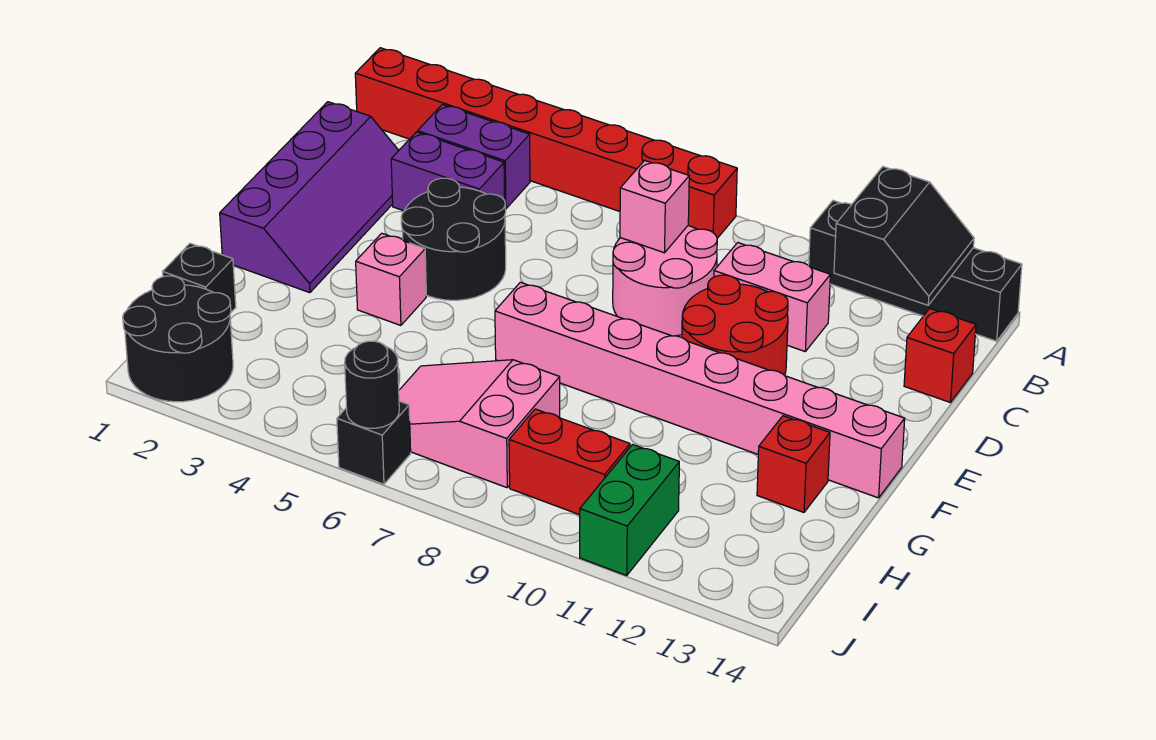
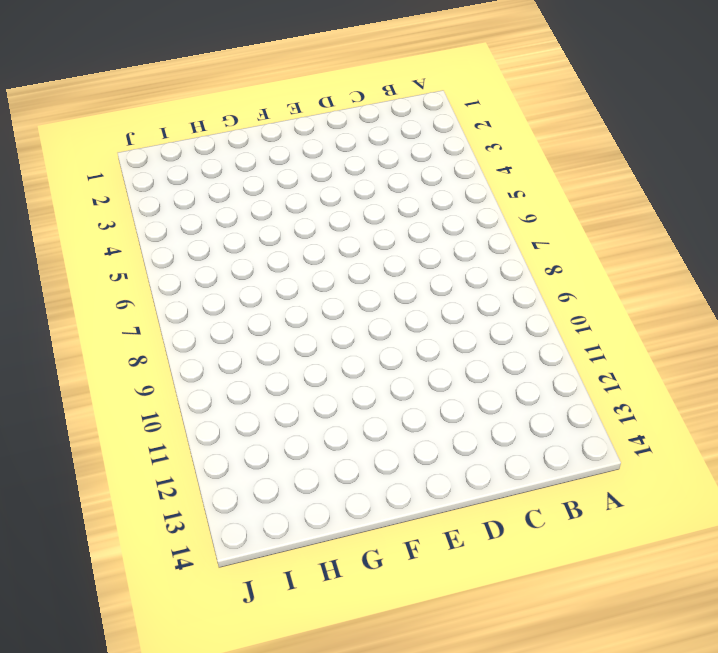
none -> red 1x8 brick [355,48,737,238]
none -> black 1x4 brick [809,201,1022,341]
none -> purple 1x2 brick [418,105,530,209]

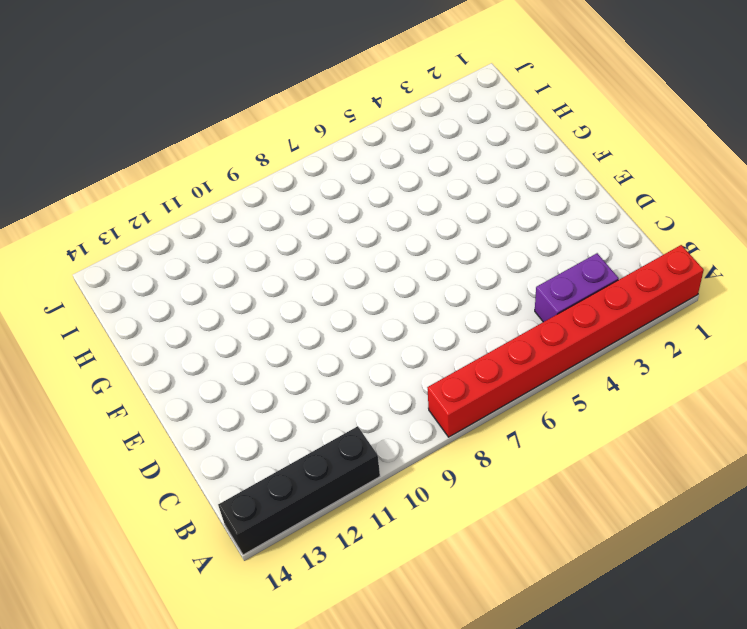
none -> purple 2x4 slope [220,102,399,293]
none -> purple 1x2 brick [391,132,505,211]
none -> pink 2x2 round brick [613,226,717,336]

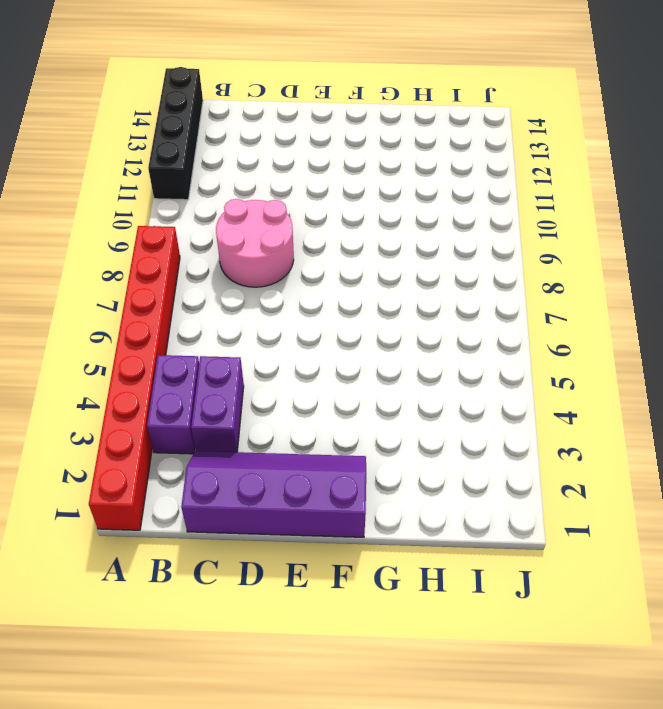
none -> pink 1x2 brick [714,243,830,351]
none -> red 1x1 brick [904,308,976,403]
none -> black 2x2 round brick [401,178,506,300]

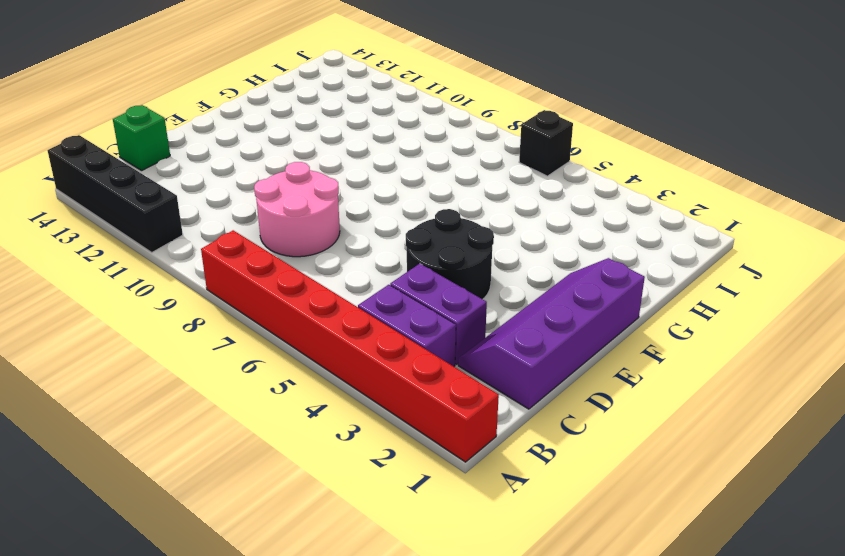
green 1x1 brick [113,105,170,171] -> red 1x1 brick [904,308,976,403]
none -> pink 1x2 brick [714,243,830,351]
none -> red 2x2 round brick [682,275,788,376]
none -> pink 1x1 brick [356,233,426,325]

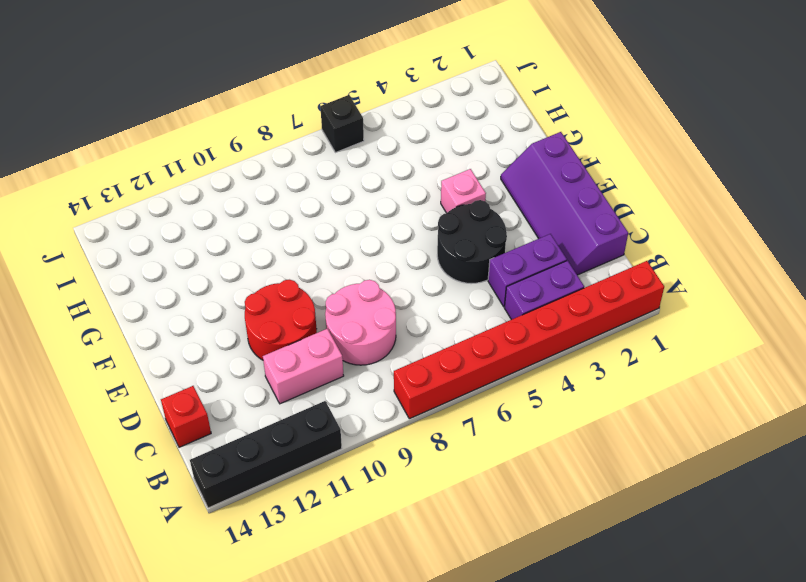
none -> pink 1x8 brick [495,282,905,498]
none -> red 1x1 brick [757,416,830,512]
none -> black 1x1 brick [163,243,236,312]

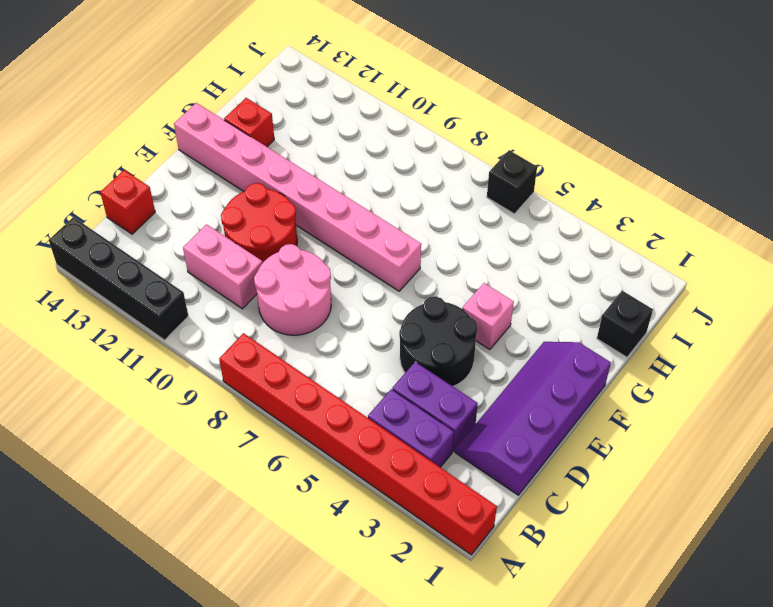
none -> pink 2x3 slope [399,360,560,488]
none -> black 2x2 round brick [123,276,233,402]
none -> red 1x2 brick [509,409,630,515]

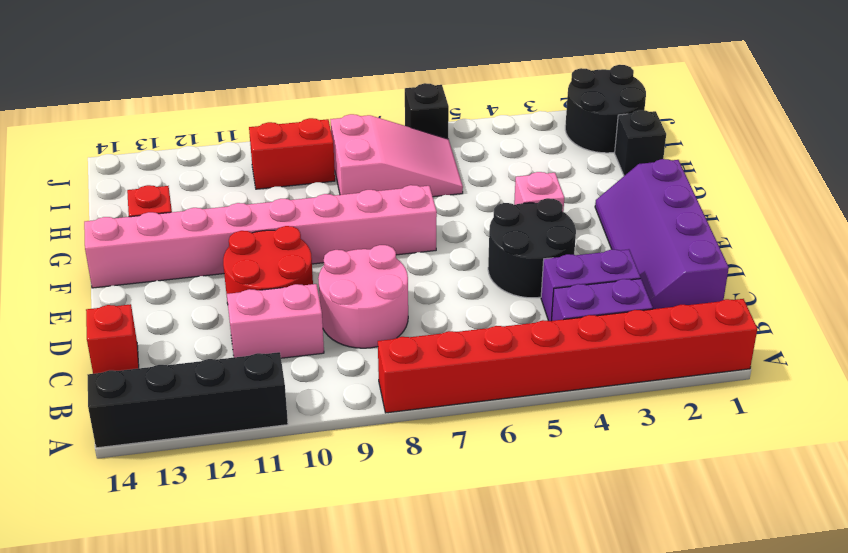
none -> green 1x2 brick [580,445,679,575]
none -> black 2x2 slope [834,167,974,305]
none -> pink 1x1 brick [620,160,689,253]

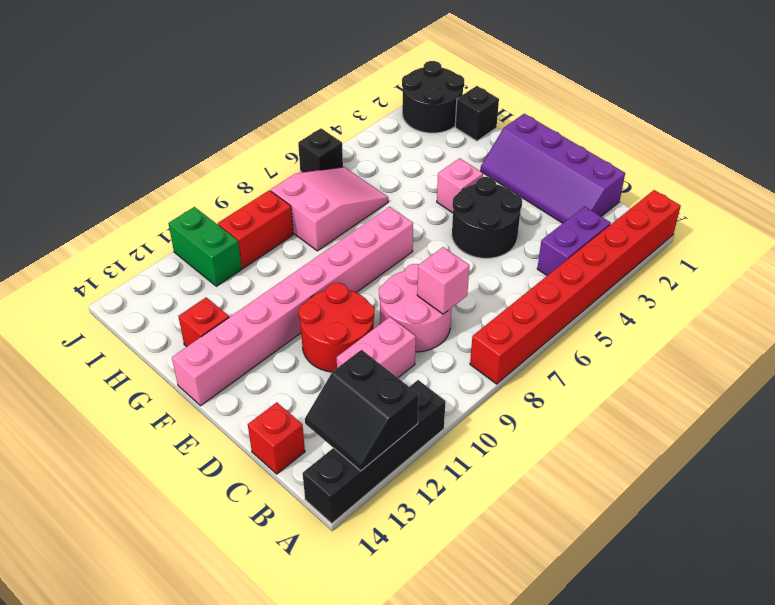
none -> purple 1x2 brick [391,132,505,211]
none -> black 1x1 round brick [345,341,399,428]

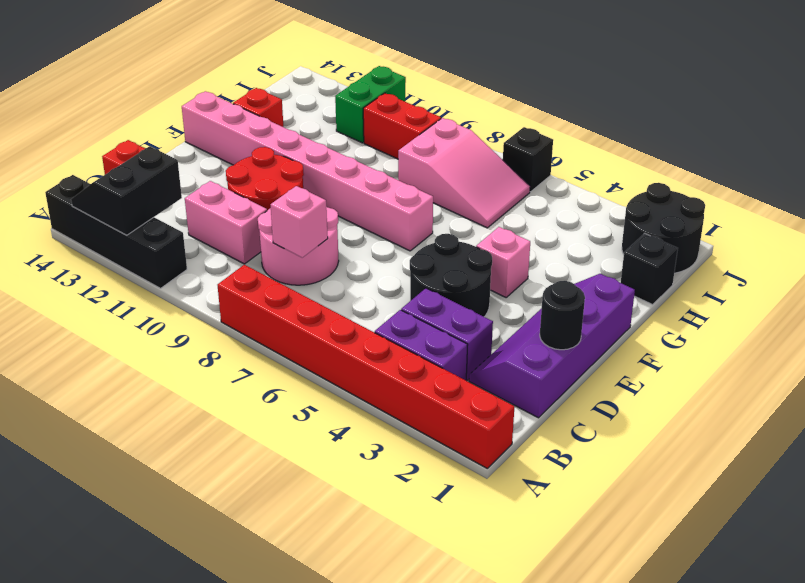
black 1x1 round brick [540,281,585,350] -> black 1x1 round brick moved to [345,341,399,428]

